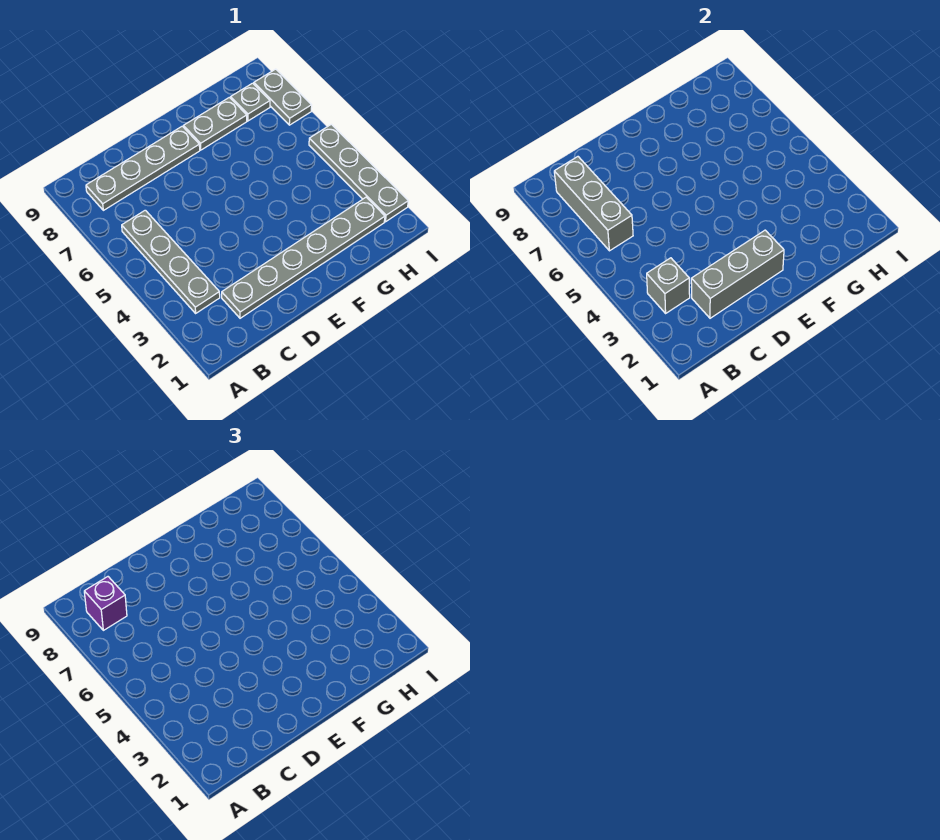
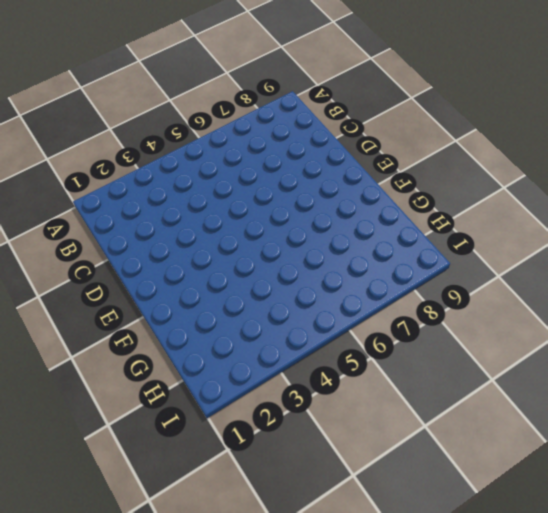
none -> grey 1x4 plate [122,210,220,313]
none -> grey 1x4 plate [86,126,200,210]

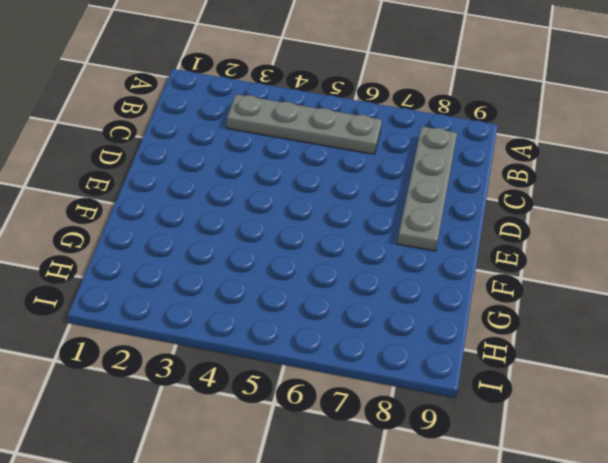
none -> grey 1x6 plate [222,197,385,318]
none -> grey 1x2 plate [183,97,247,150]

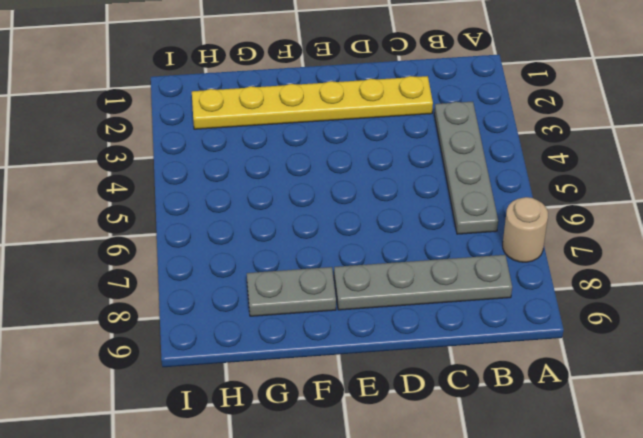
tan 1x1 round brick [503,197,548,262] -> none
yellow 1x6 plate [192,76,433,129] -> grey 1x6 plate [222,197,385,318]
none -> grey 1x1 plate [231,83,270,121]
none -> grey 1x4 plate [309,124,408,222]

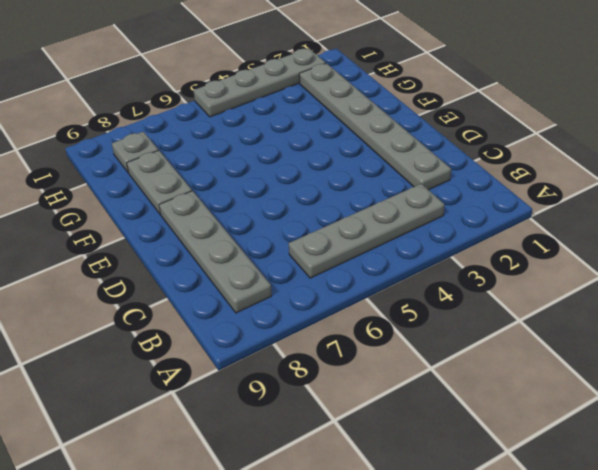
none -> grey 1x2 plate [254,69,312,125]
none -> grey 1x1 brick [647,258,690,313]

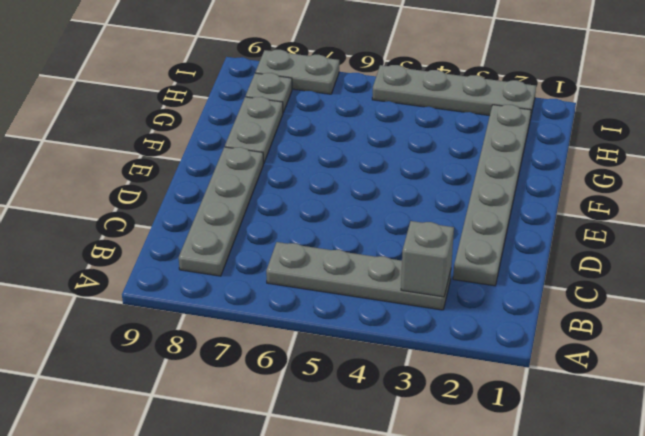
none -> grey 1x3 brick [554,157,633,251]
none -> grey 1x3 brick [691,230,784,318]

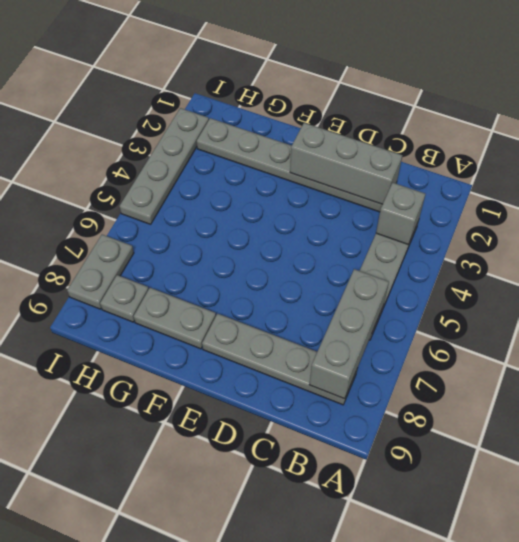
none -> purple 1x1 brick [84,577,127,630]

